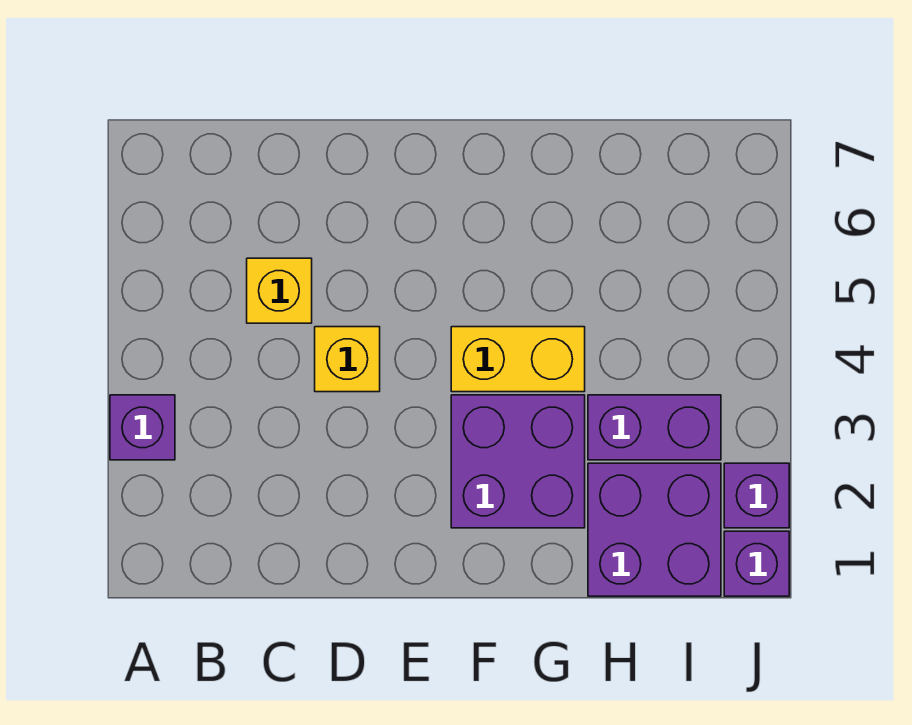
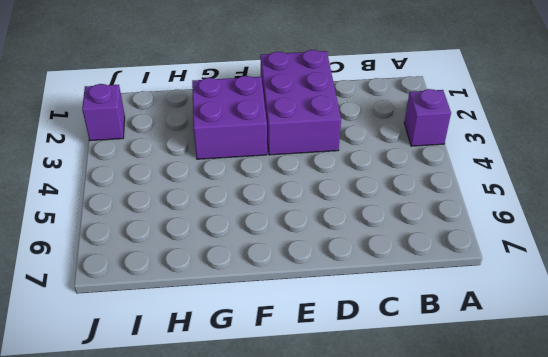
purple 2x3 brick [260,50,341,155] -> none
none -> yellow 1x1 brick [247,258,312,323]
none -> yellow 1x1 brick [315,327,380,392]

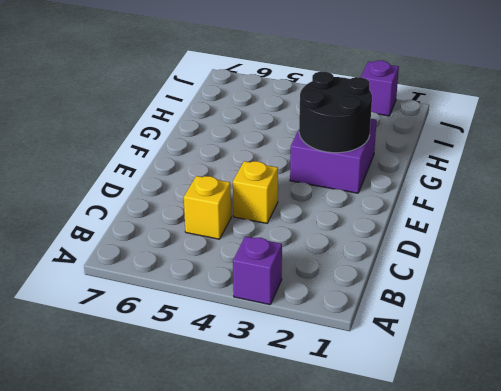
black 2x2 round brick [299,71,372,153] -> none
none -> yellow 1x2 brick [451,327,585,392]
none -> purple 2x2 brick [588,463,721,596]

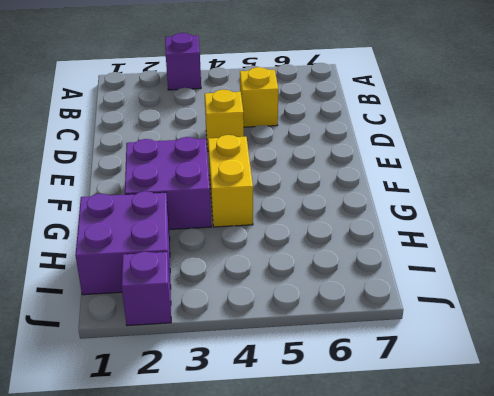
none -> purple 1x2 brick [588,395,721,460]
none -> purple 1x1 brick [724,531,789,596]

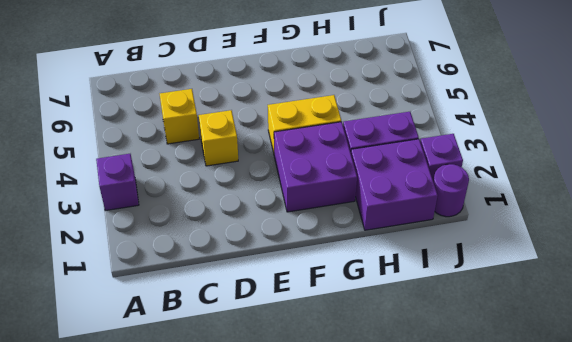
purple 1x1 round brick [433,164,469,217] -> purple 1x1 brick [724,531,789,596]

